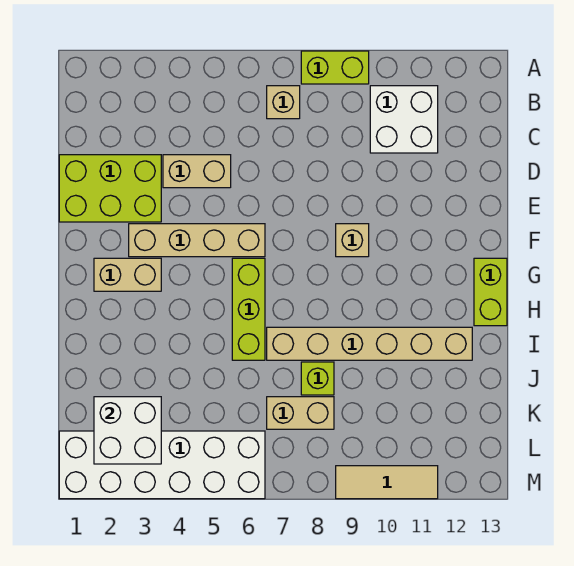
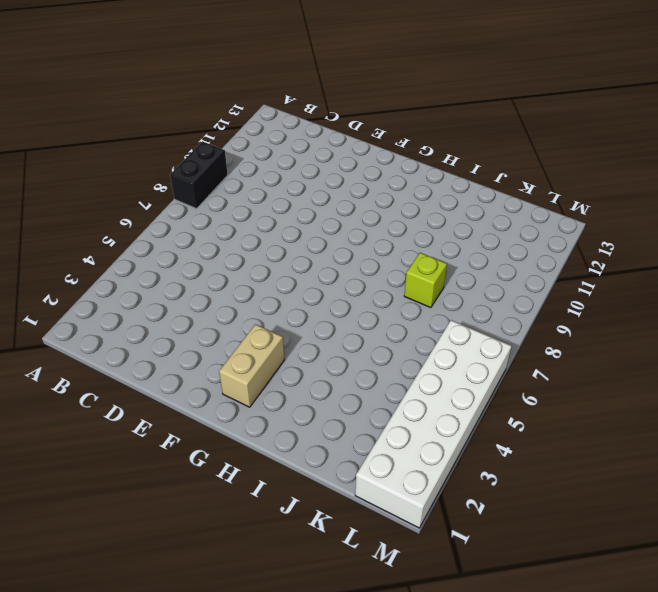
black 1x2 brick [170,141,228,209] -> lime 1x2 brick [301,51,369,84]
none -> tan 1x1 brick [267,86,300,119]
none -> white 2x2 brick [370,86,438,153]
none -> lime 2x3 brick [59,155,161,222]

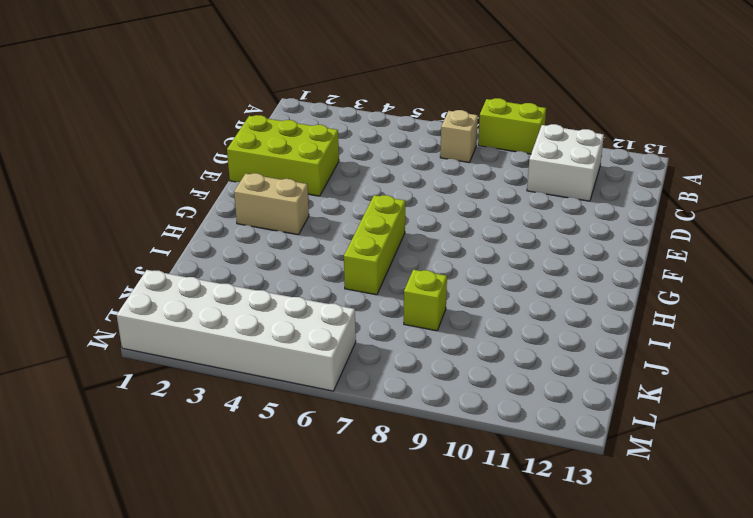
none -> tan 1x2 brick [163,155,231,188]
none -> tan 1x4 brick [129,224,265,257]
none -> tan 1x1 brick [336,224,369,257]

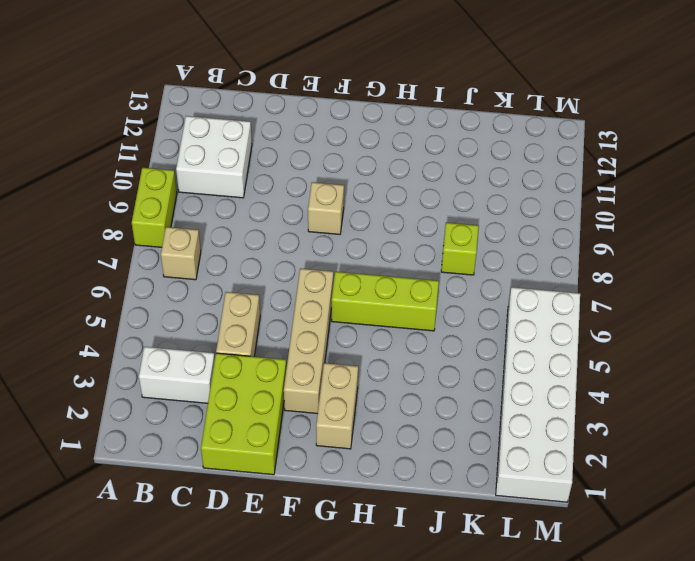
white 1x2 brick [139,347,215,403] -> none
none -> lime 1x2 brick [474,258,507,326]
none -> tan 1x6 brick [267,327,472,360]
none -> tan 1x2 brick [267,397,334,429]

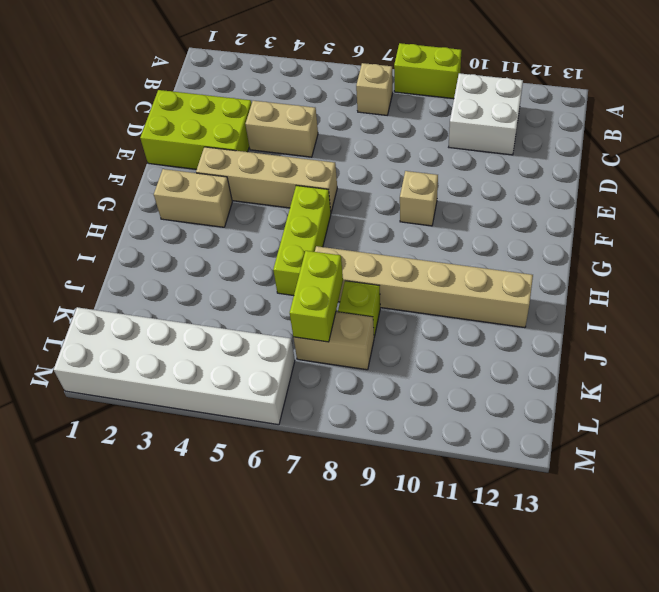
lime 1x2 brick [290,251,343,342] -> lime 1x2 brick moved to [474,258,507,326]
none -> tan 1x3 tile [336,466,438,499]
none -> white 2x2 brick [94,397,161,464]

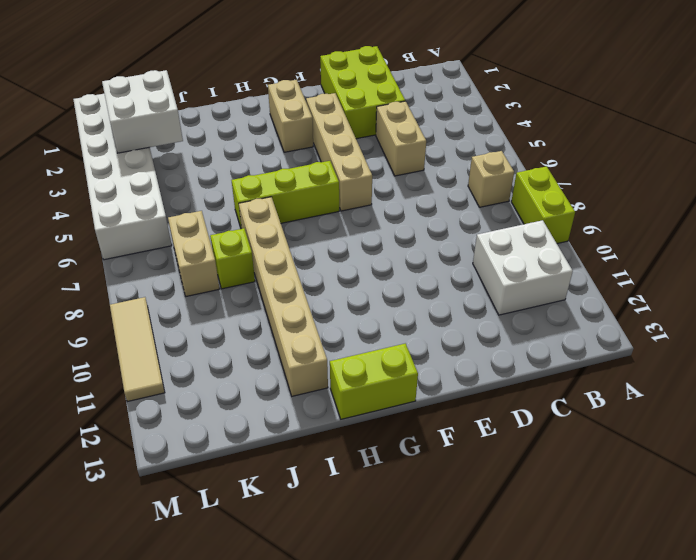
none -> tan 1x1 brick [336,224,369,257]

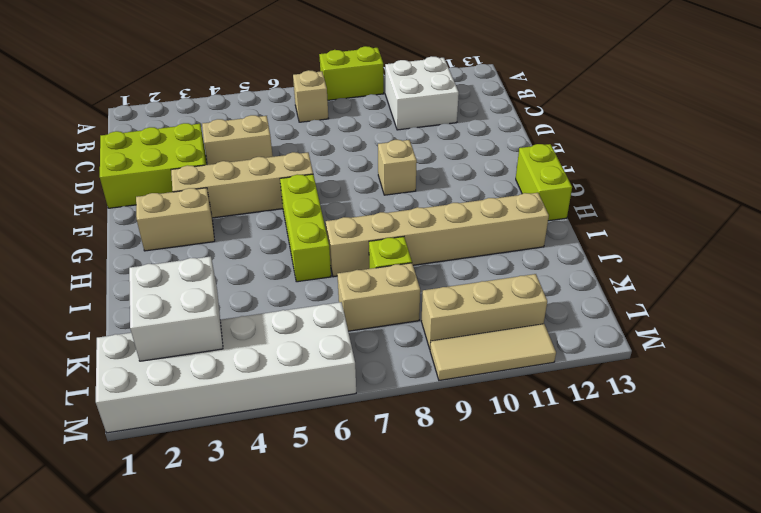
tan 1x3 brick [421,274,547,349] -> none

